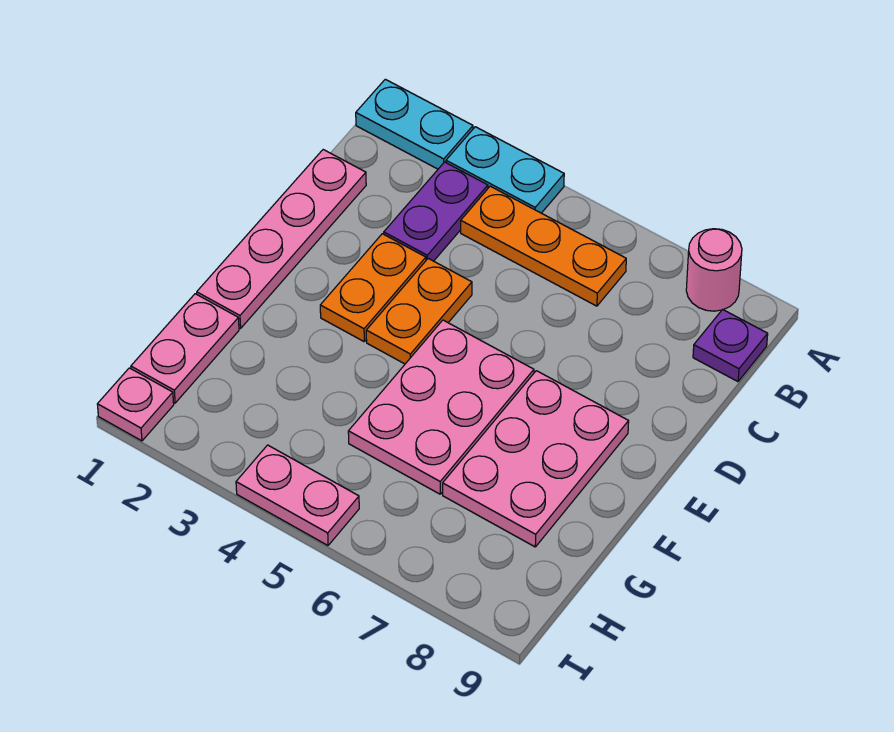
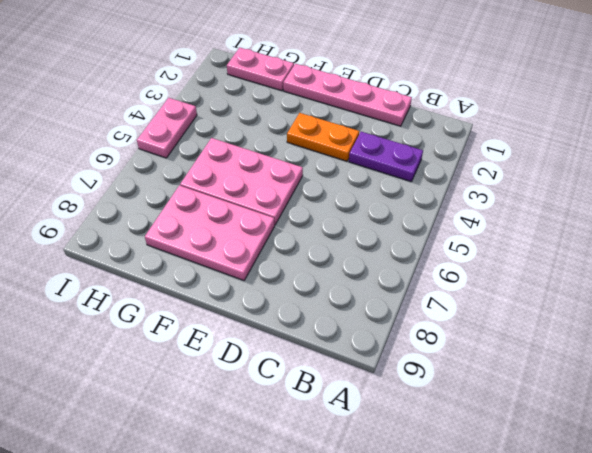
none -> cyan 1x2 plate [356,79,473,169]
none -> cyan 1x2 plate [446,127,564,213]
none -> pink 1x1 round brick [686,229,742,311]

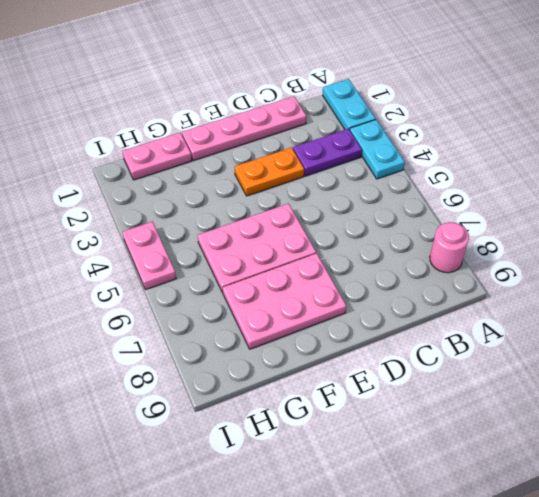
none -> orange 1x3 plate [461,186,626,306]
none -> purple 1x1 plate [693,310,768,382]
none -> orange 1x2 plate [366,259,472,364]

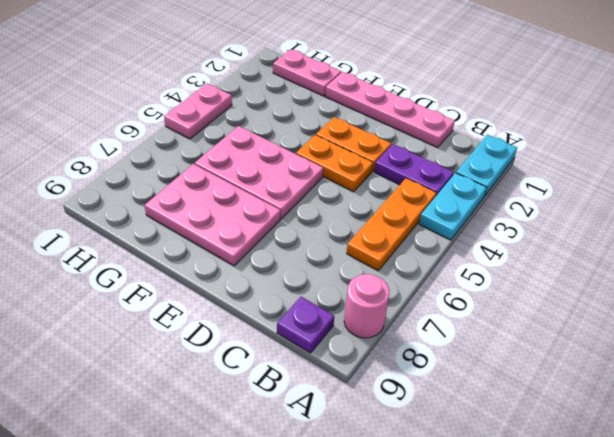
none -> pink 1x1 plate [97,368,174,441]

